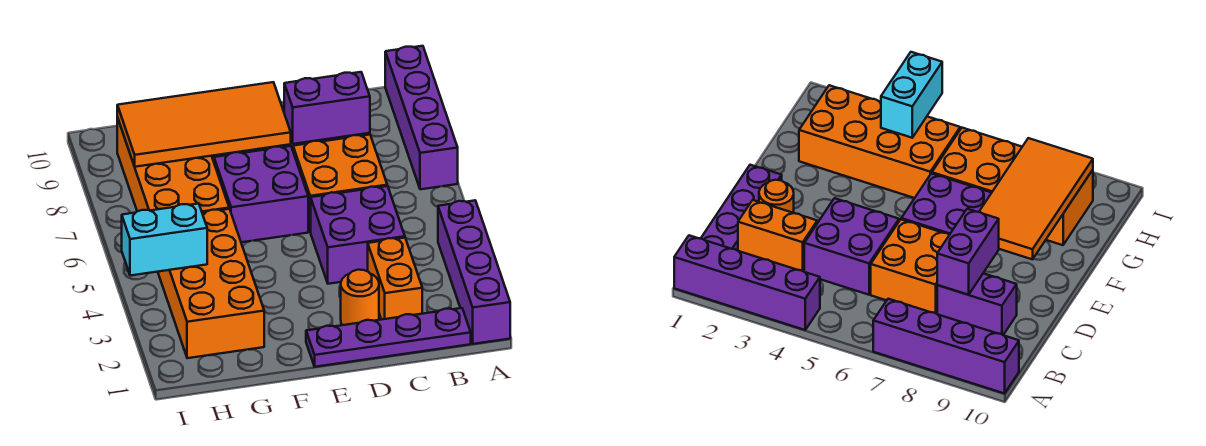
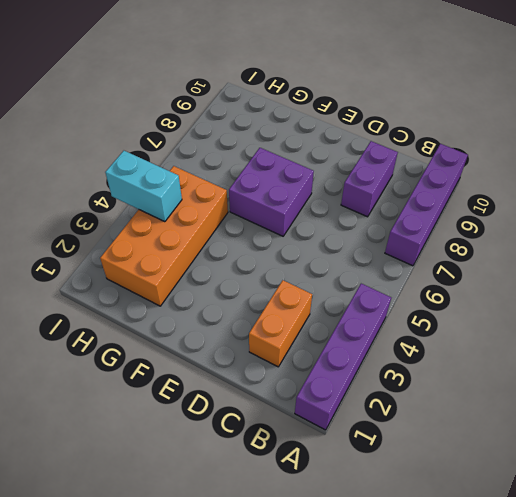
none -> purple 1x4 plate [306,308,471,367]
none -> purple 2x2 brick [311,186,405,284]
none -> orange 2x2 brick [293,135,387,232]

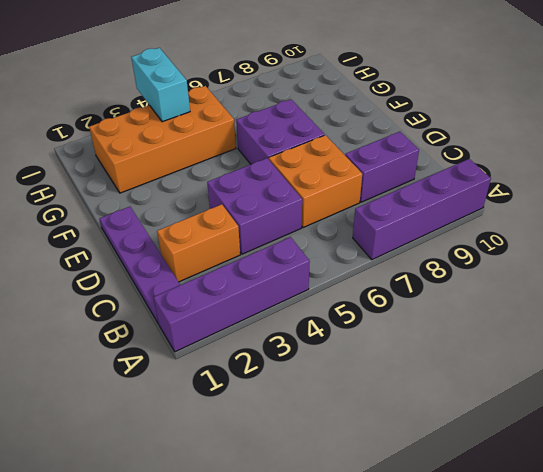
none -> orange 1x1 round brick [341,270,379,325]
none -> orange 2x4 brick [117,117,229,213]
none -> purple 1x2 brick [284,72,370,144]

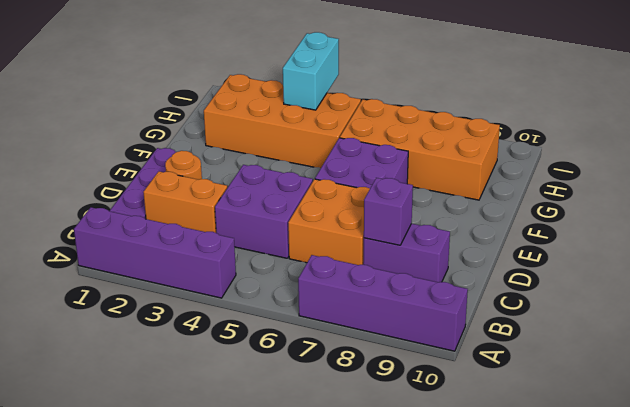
purple 1x1 brick [364,178,413,245] -> purple 1x2 brick [284,72,370,144]
none -> orange 2x4 tile [117,82,291,167]

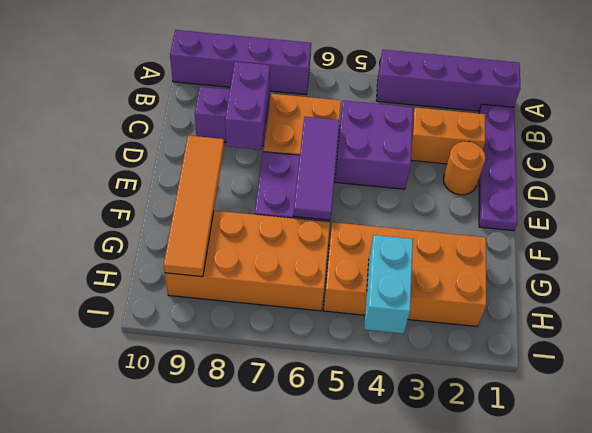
purple 1x3 tile [293,117,340,220] -> none
orange 1x4 tile [164,136,224,277] -> orange 2x4 tile [117,82,291,167]

